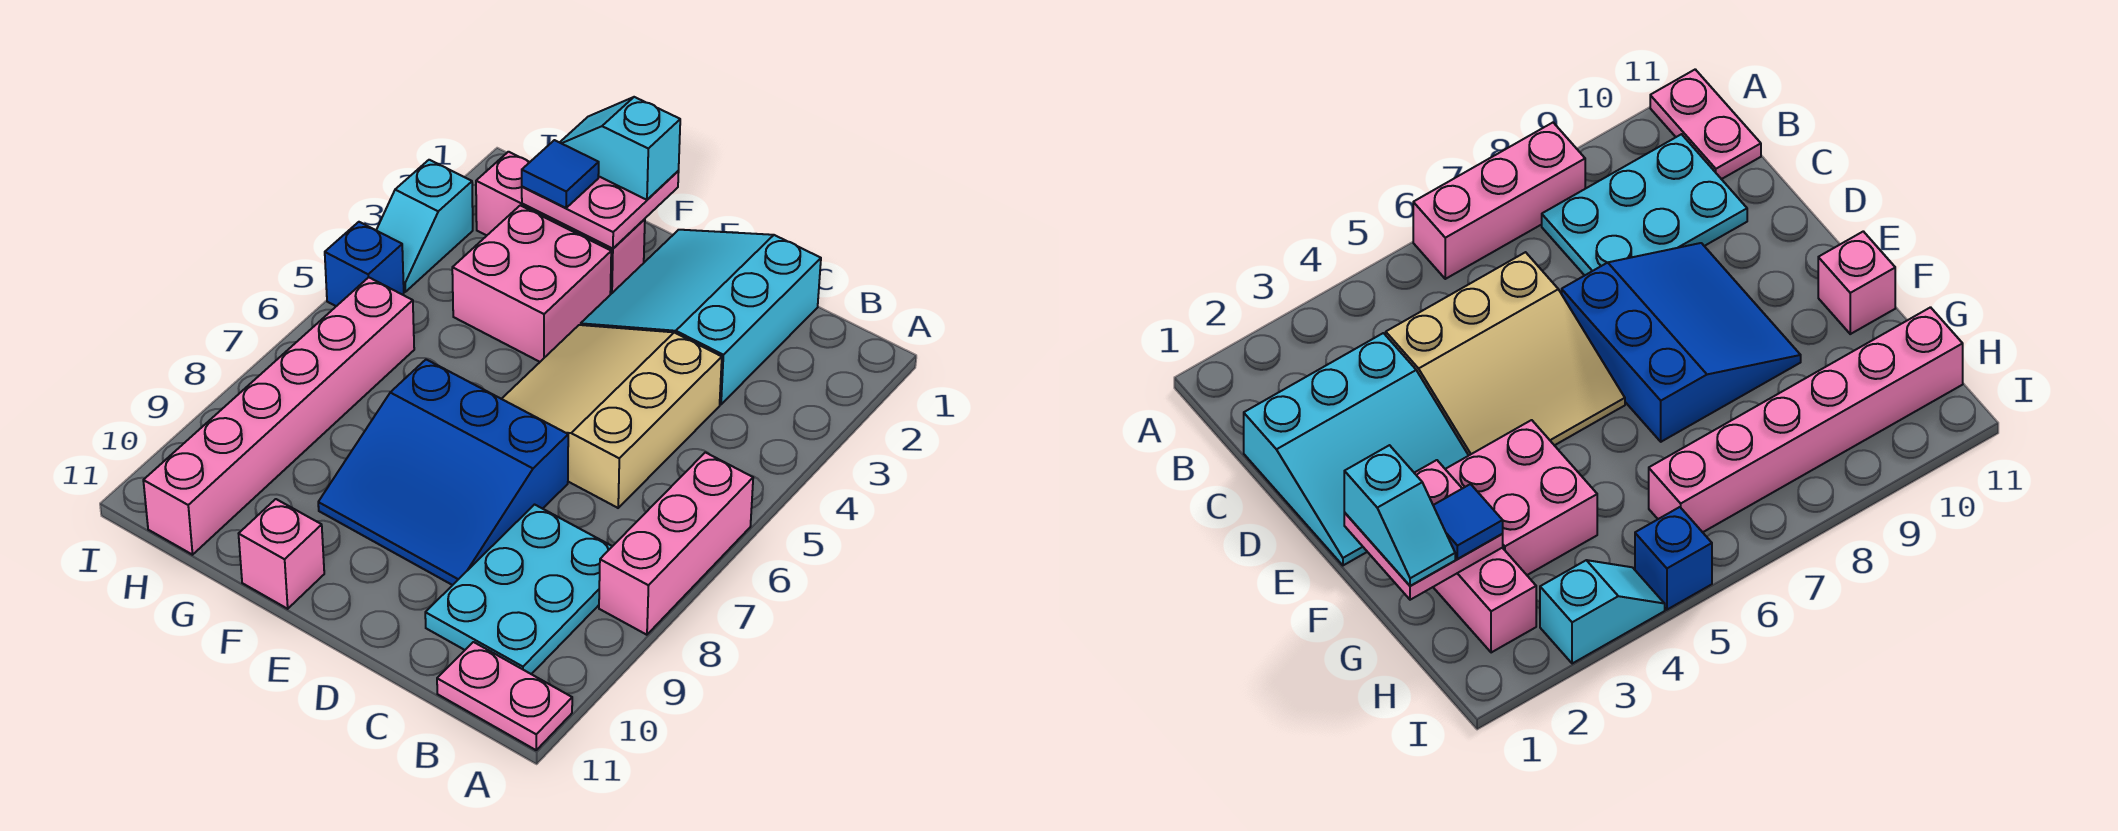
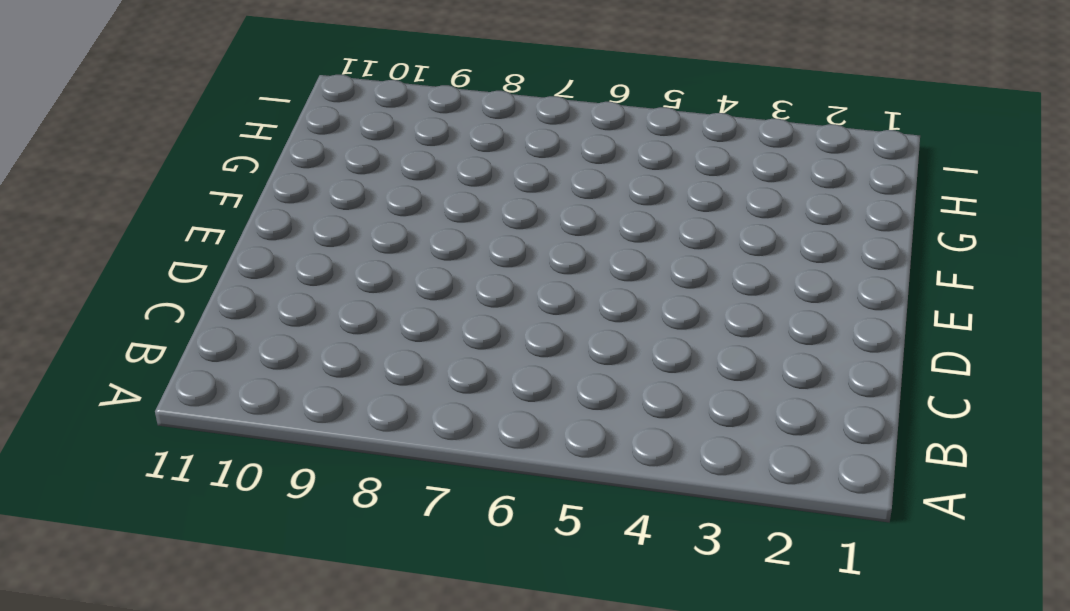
none -> pink 1x3 brick [599,452,753,635]
none -> pink 1x2 plate [437,642,572,750]
none -> cyan 2x3 plate [425,505,612,674]

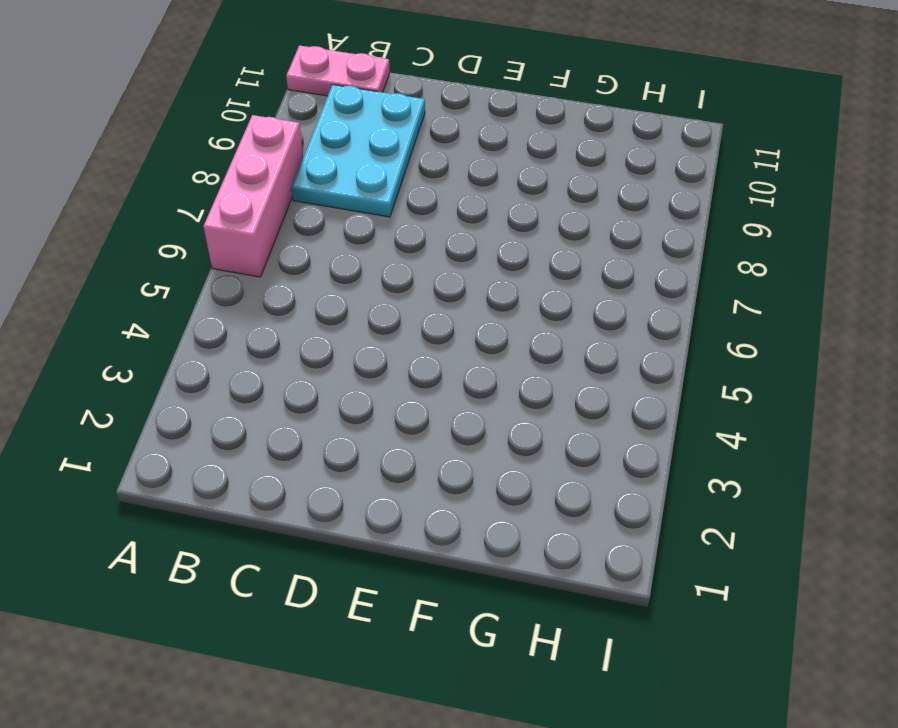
none -> cyan 3x3 slope [581,230,821,404]
none -> tan 3x3 slope [502,325,722,508]
none -> blue 3x3 slope [318,359,568,585]

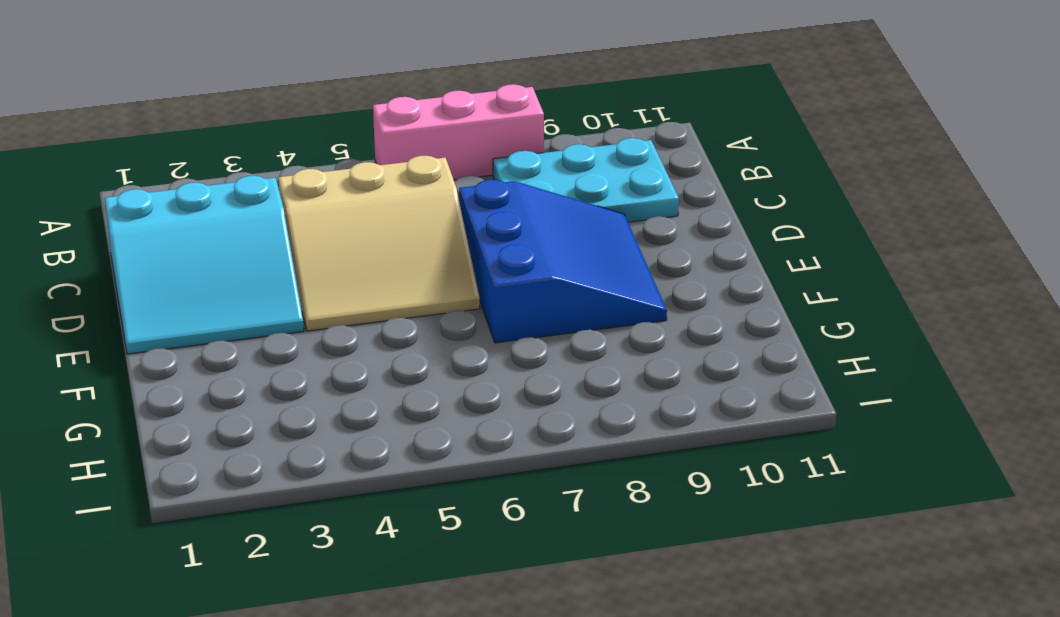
none -> pink 1x2 plate [437,642,572,750]
none -> pink 1x3 brick [476,152,645,295]
none -> pink 2x2 brick [452,205,611,362]

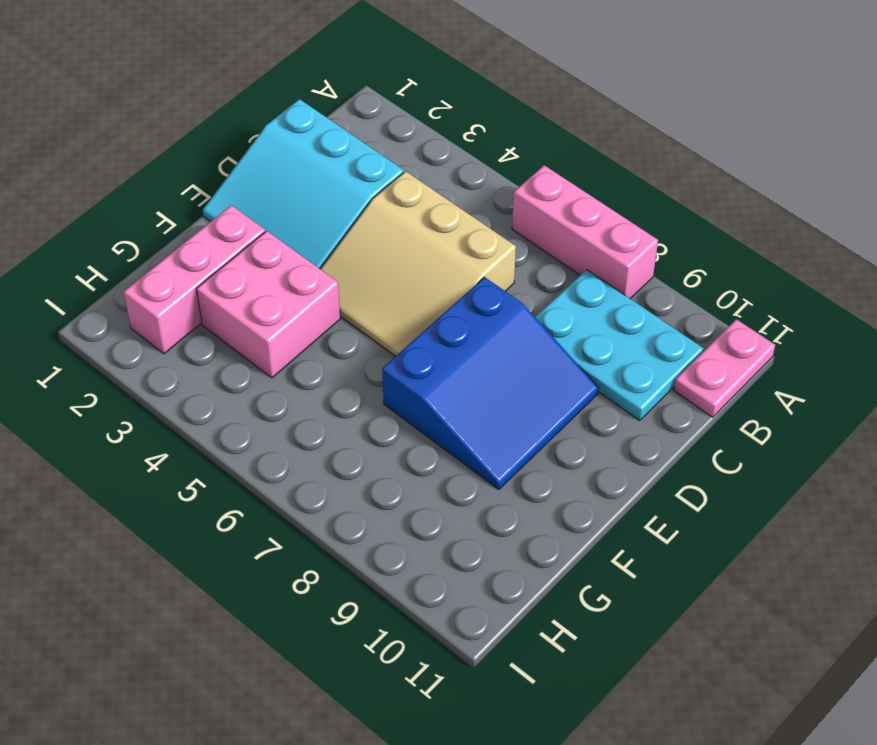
none -> pink 1x1 brick [239,499,324,609]
none -> pink 1x6 brick [143,277,414,555]
none -> cyan 1x2 slope [376,160,473,292]

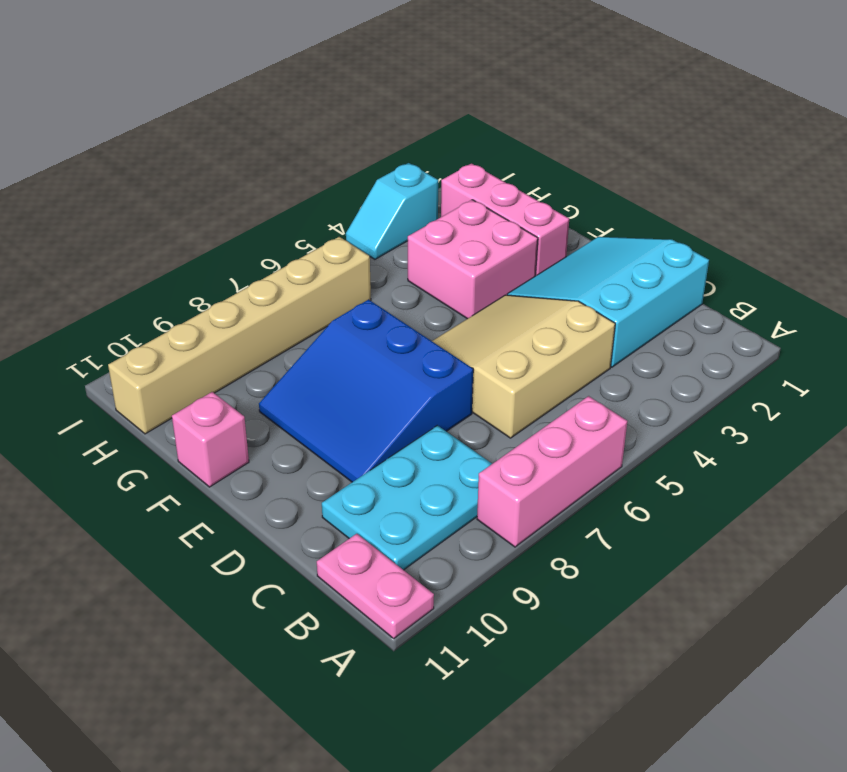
tan 1x6 brick [108,237,371,434] -> pink 1x6 brick [143,277,414,555]
none -> blue 1x1 brick [325,222,404,306]
none -> pink 2x2 plate [522,171,679,249]
none -> cyan 1x2 slope [560,97,680,200]

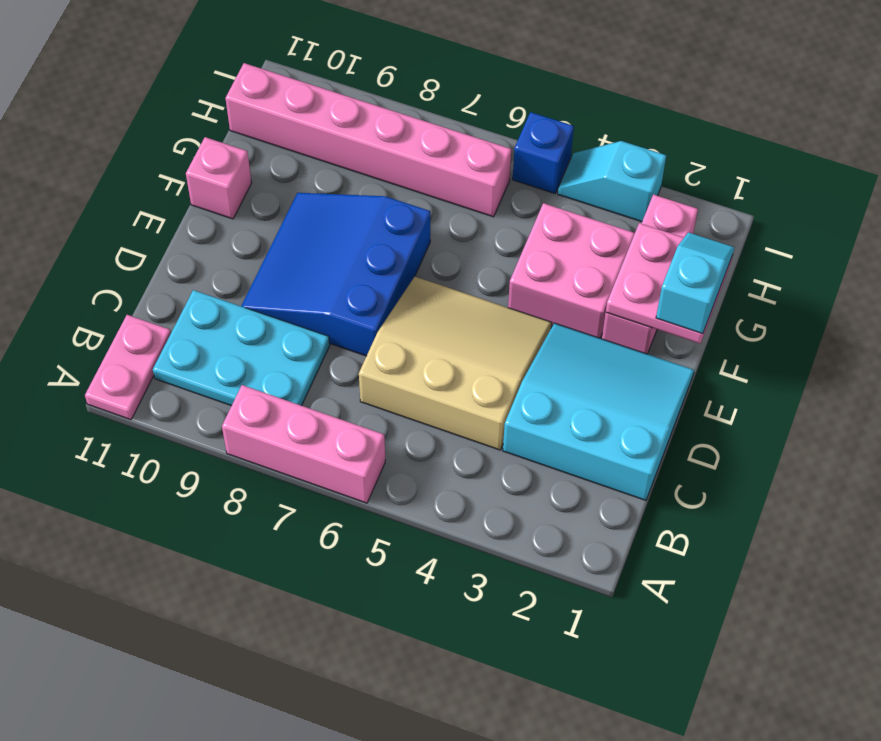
none -> blue 1x1 tile [522,140,599,208]

